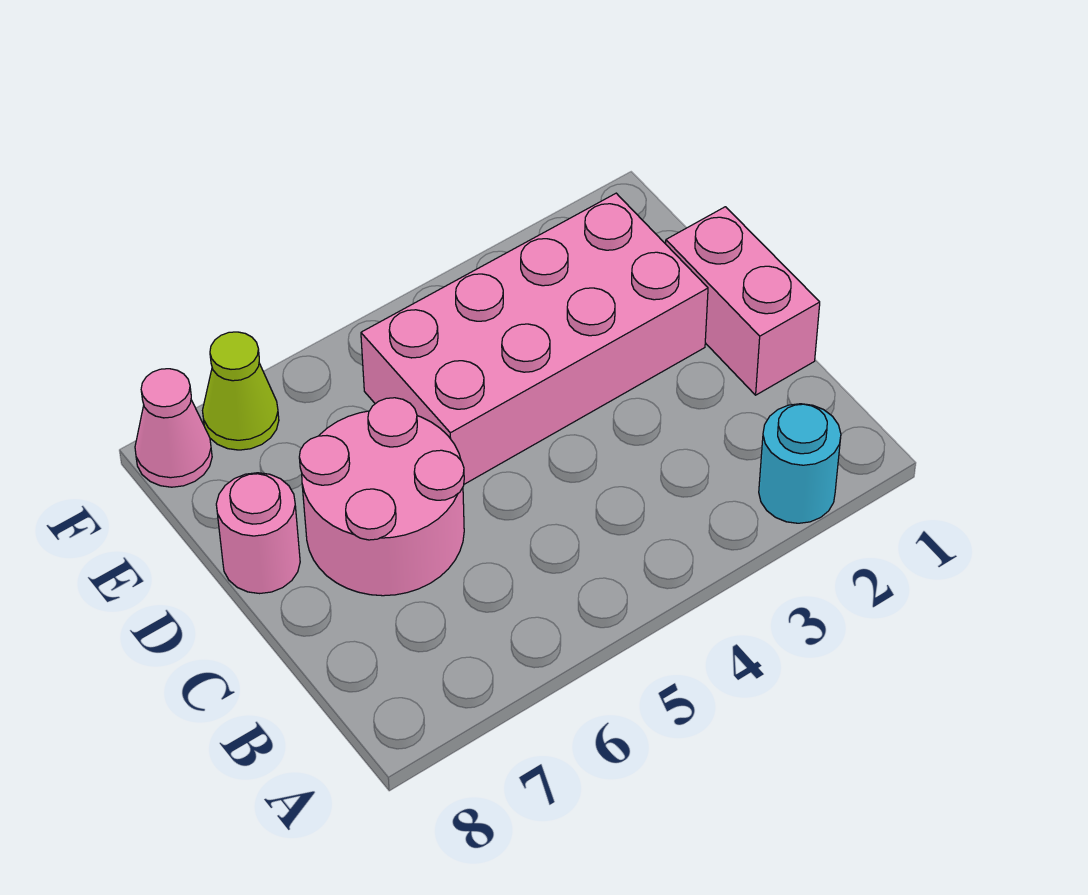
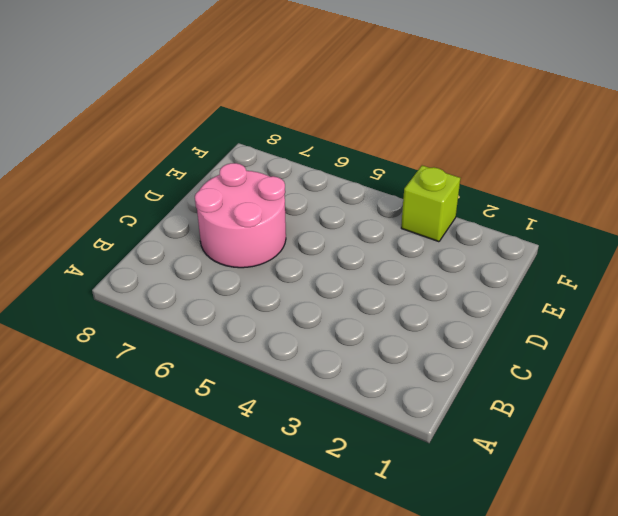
lime 1x1 brick [401,166,460,242] -> none
none -> cyan 1x1 round brick [759,404,841,523]
none -> pink 1x2 brick [666,207,820,395]

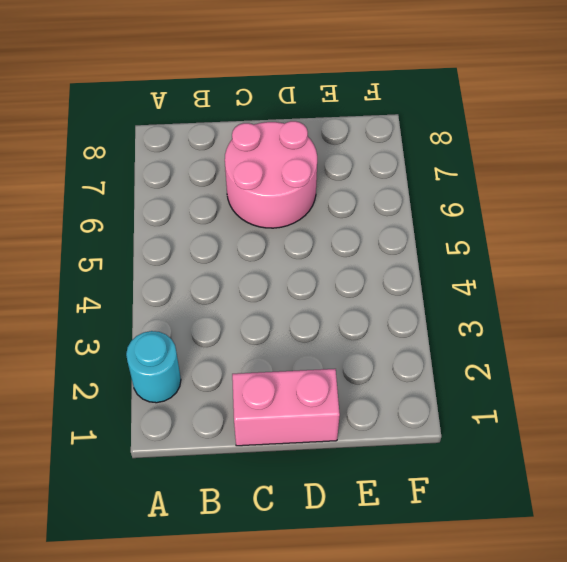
none -> pink 2x4 brick [361,193,708,484]
none -> pink 1x1 round brick [216,473,300,594]

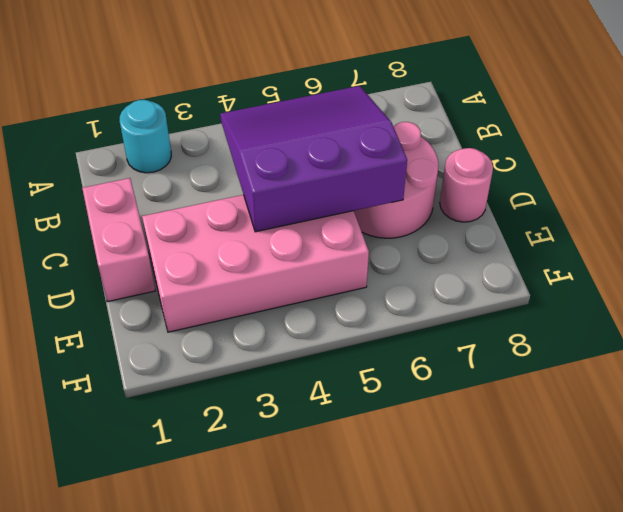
purple 3x3 slope [220,86,407,232] -> none
none -> lime 1x1 cone [203,332,279,450]
none -> pink 1x1 cone [135,369,212,487]

